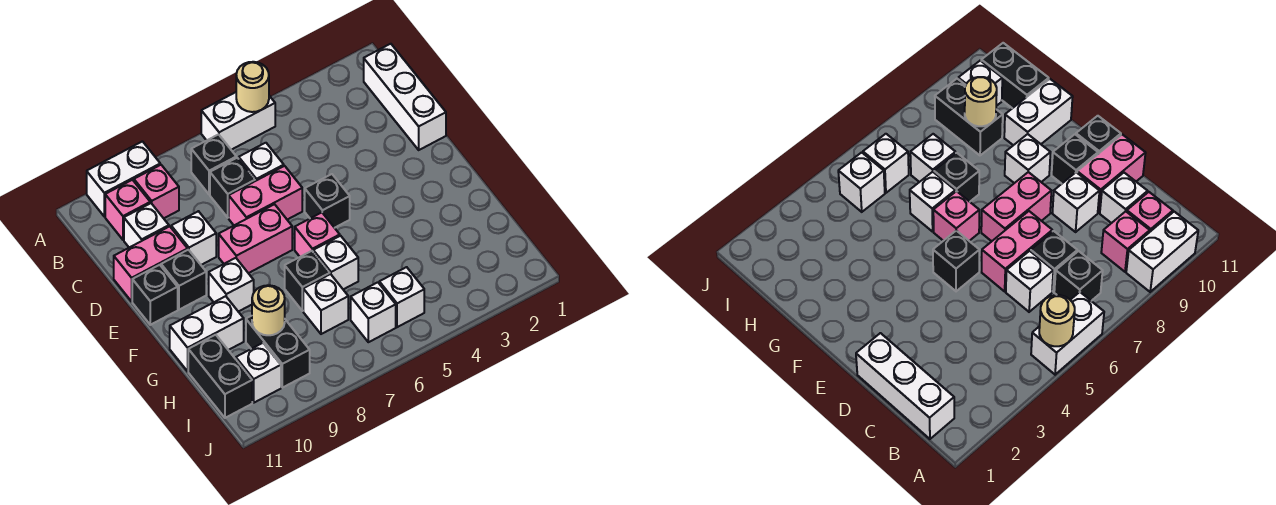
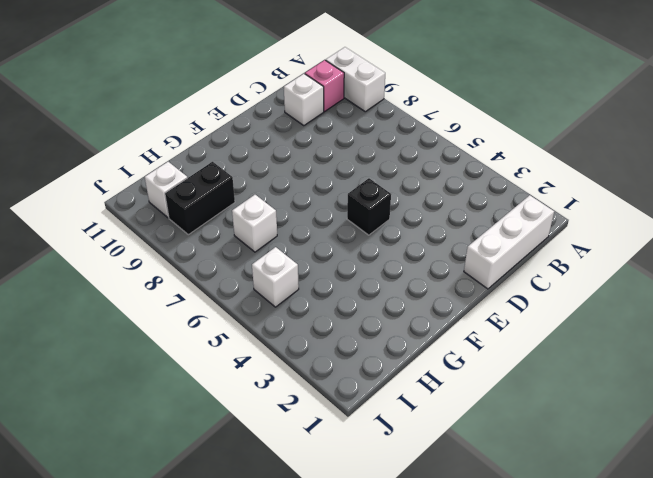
none -> white 1x2 brick [201,92,275,150]
none -> black 1x1 brick [191,135,236,194]
none -> pink 1x1 brick [134,165,179,218]

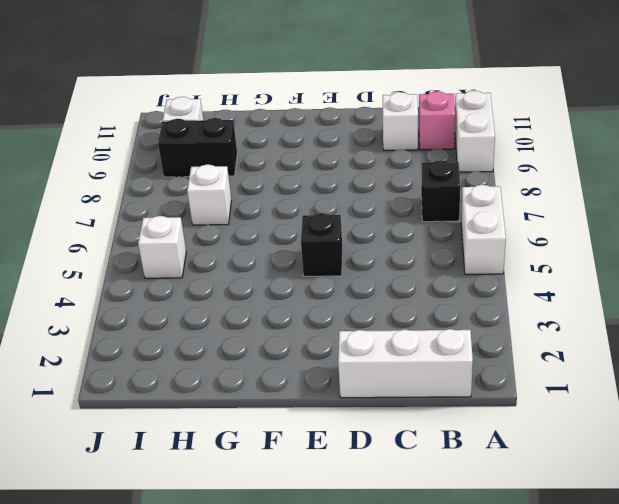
none -> pink 1x1 brick [134,165,179,218]
none -> white 1x1 brick [239,143,284,181]
none -> black 1x1 brick [210,158,255,218]

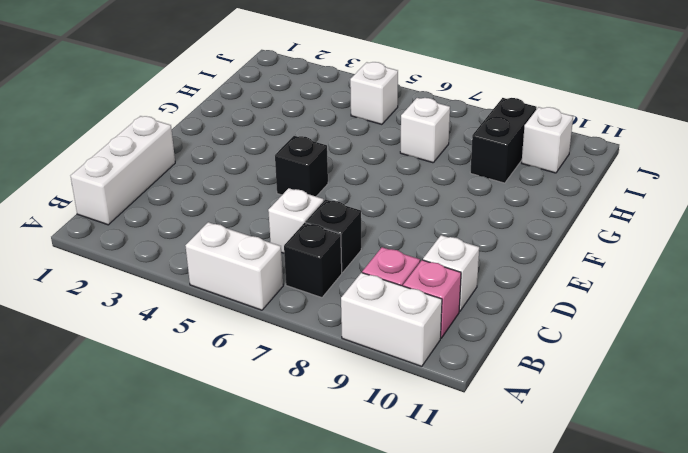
none -> pink 1x2 brick [229,166,302,225]
none -> white 1x1 brick [171,211,216,265]
none -> pink 1x2 brick [114,226,188,301]

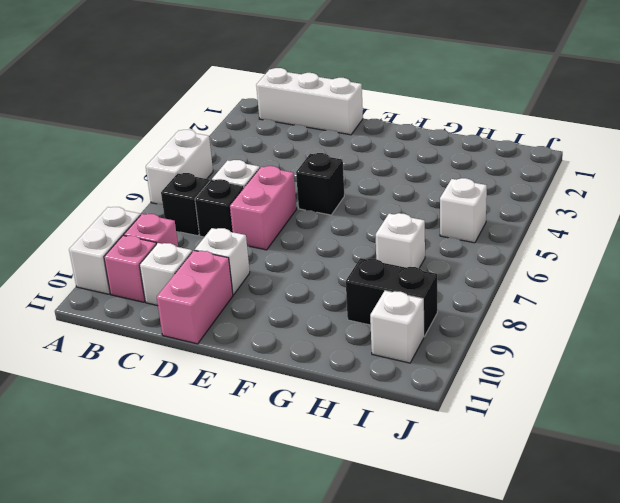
none -> pink 1x2 brick [219,204,292,273]
none -> black 1x1 brick [161,250,206,310]
none -> black 1x1 brick [132,265,178,325]

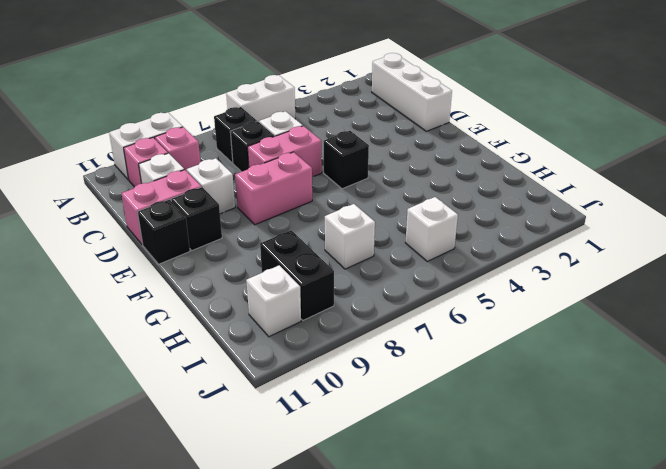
none -> pink 1x1 brick [295,213,340,257]
none -> white 1x1 brick [209,258,254,312]
none -> white 1x1 brick [313,236,358,289]

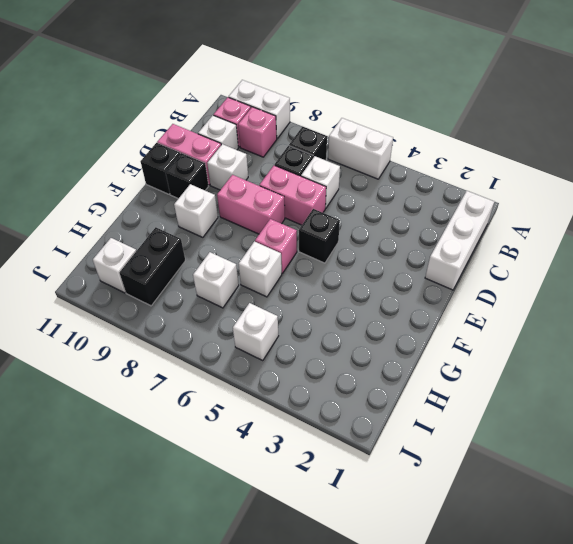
none -> black 1x1 brick [285,251,330,311]
none -> white 1x2 brick [170,296,244,371]
none -> black 1x2 brick [188,335,252,418]

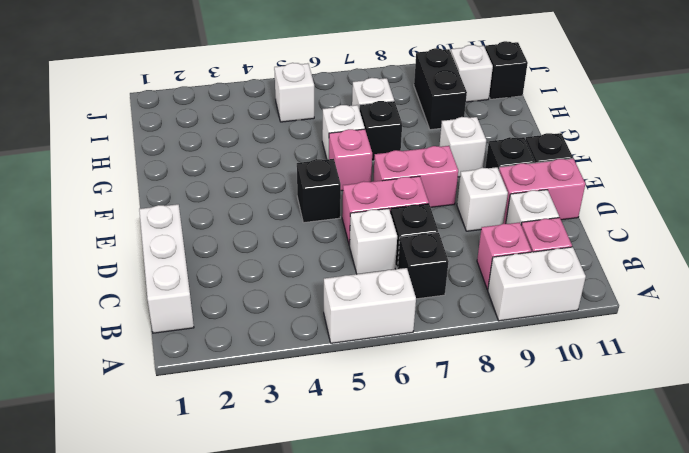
black 1x1 brick [485,41,528,99] -> black 1x2 brick [188,335,252,418]
none -> white 1x2 brick [170,296,244,371]
none -> white 1x1 brick [351,282,396,342]
none -> tan 1x1 round brick [236,62,269,112]

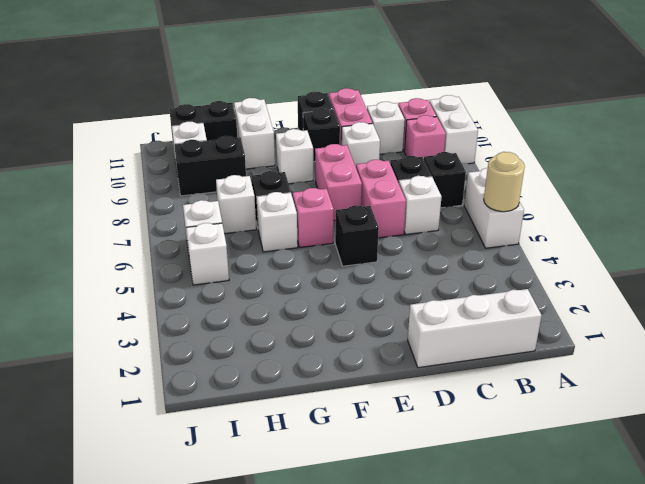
none -> tan 1x1 round brick [252,285,285,335]

